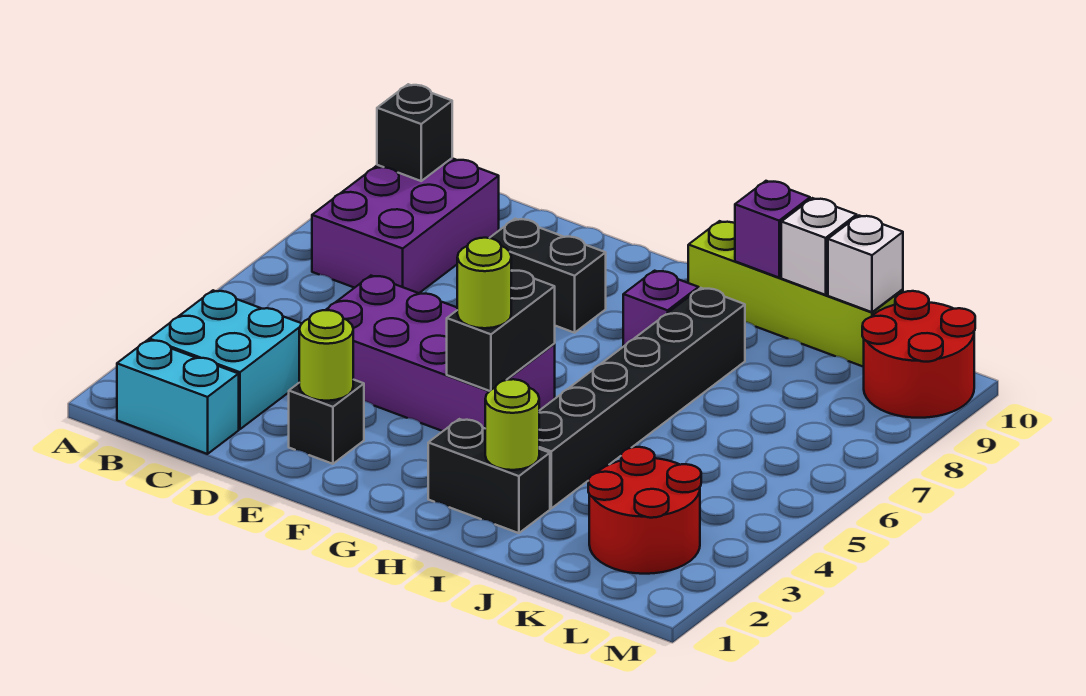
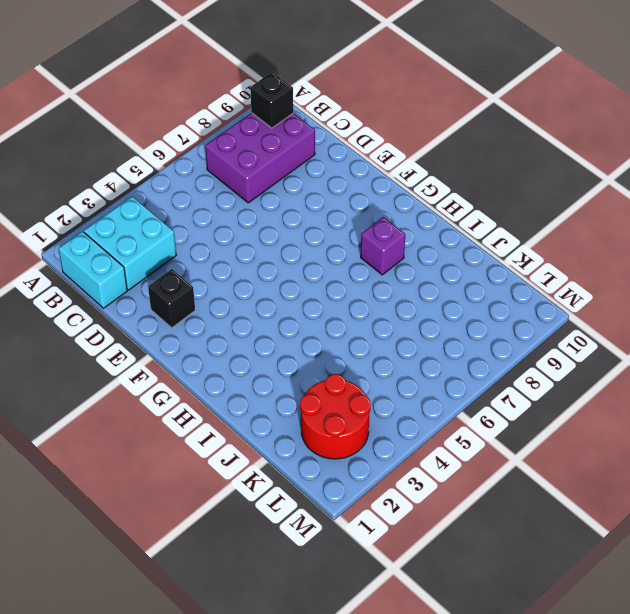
none -> purple 2x4 brick [326,276,555,431]
none -> black 1x2 brick [490,219,606,333]
none -> black 1x2 brick [428,419,550,533]

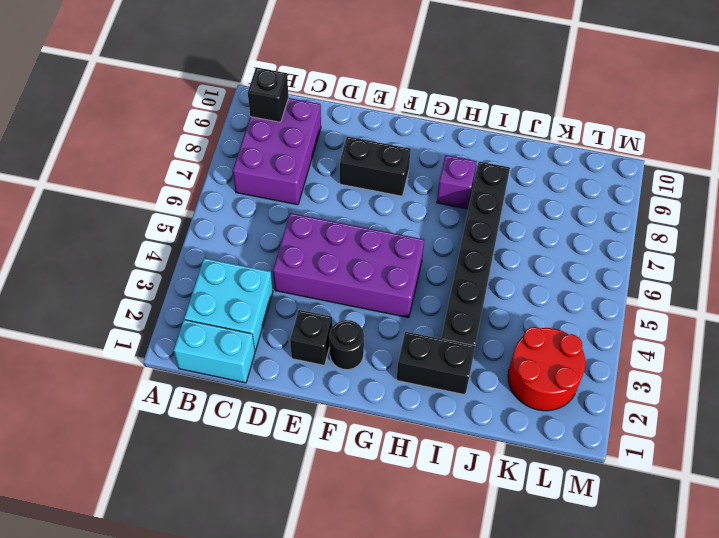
black 1x1 round brick [330,320,364,370] -> none
none -> lime 1x4 brick [688,221,903,367]
none -> red 2x2 round brick [862,291,975,418]
none -> lime 1x1 round brick [299,310,353,401]

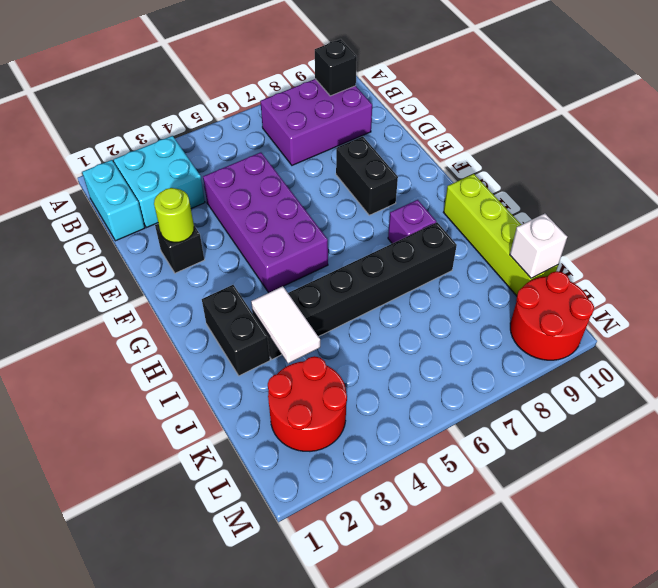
white 1x2 tile [251,286,320,363] -> none
none -> black 1x2 brick [447,270,555,391]
none -> lime 1x1 round brick [485,379,539,470]
none -> purple 1x1 brick [735,181,810,278]

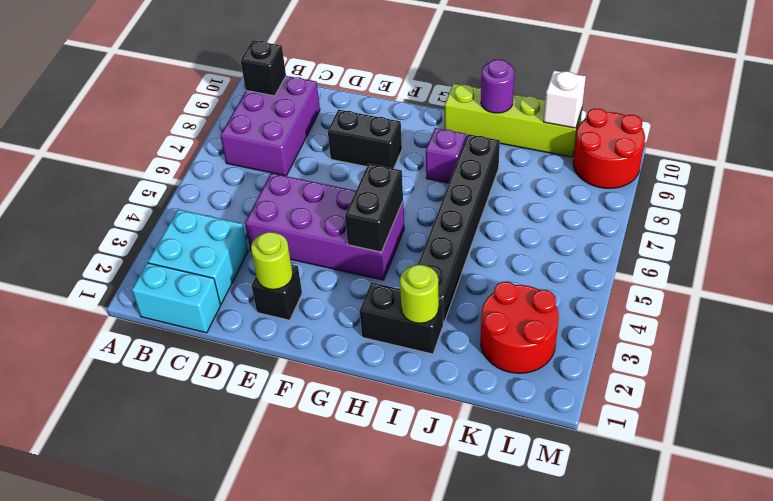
purple 1x1 round brick [481,60,515,113] -> purple 1x1 brick [735,181,810,278]
none -> white 1x1 brick [781,198,857,295]
none -> lime 1x1 round brick [457,238,511,328]

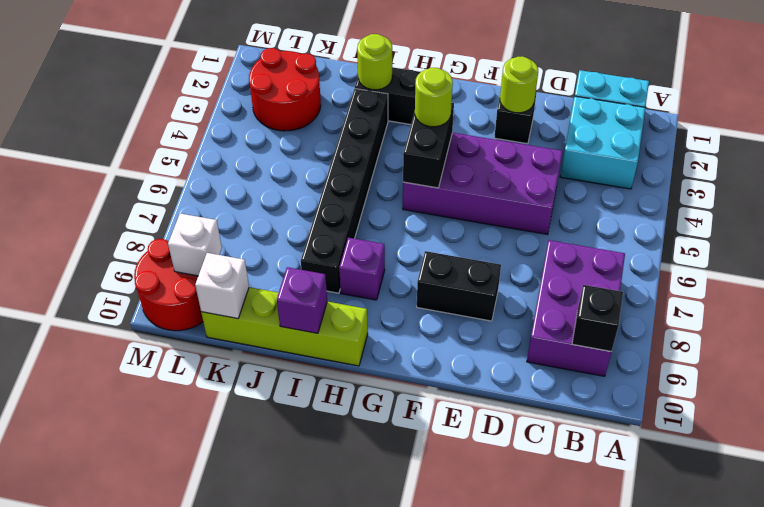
white 1x1 brick [168,213,222,276] -> white 1x1 brick moved to [781,198,857,295]

